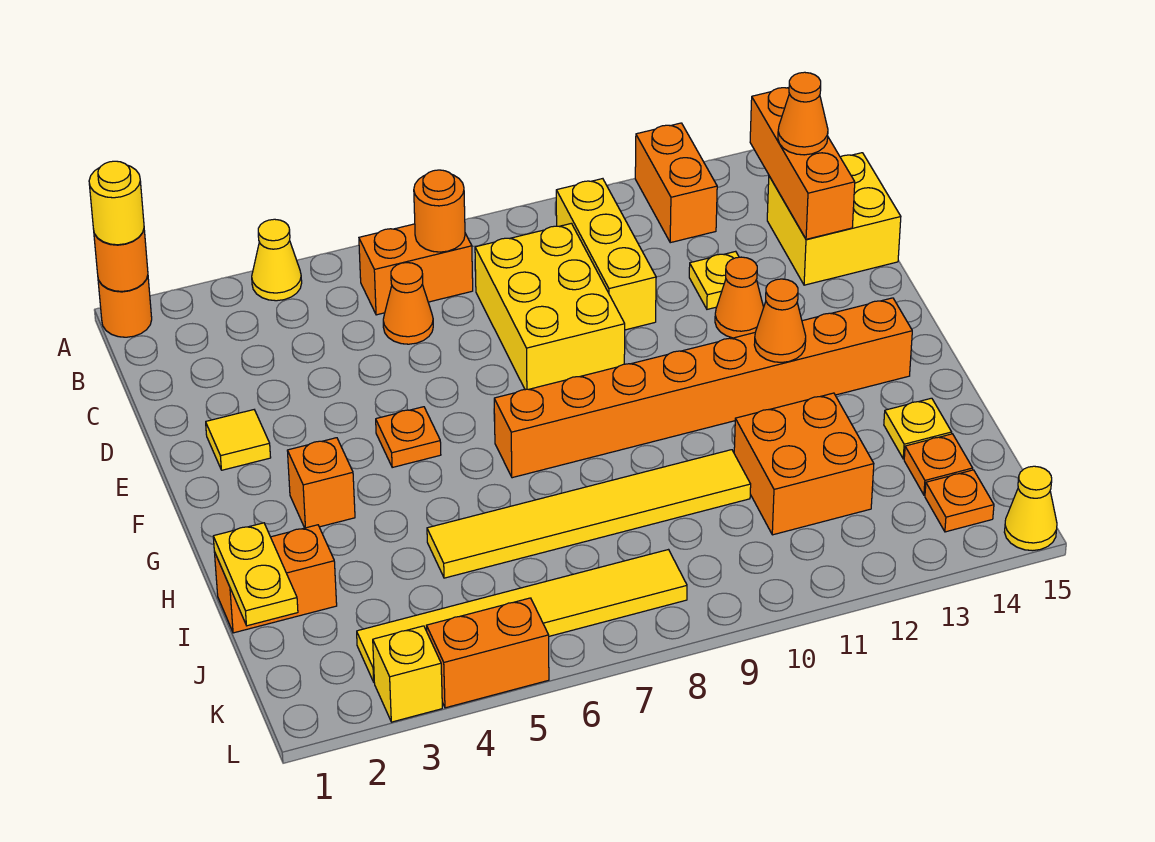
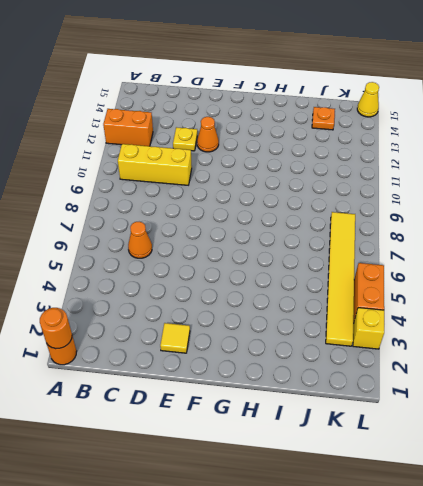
none -> yellow 1x1 cone [252,219,302,301]
none -> orange 1x2 brick [359,224,473,315]
none -> yellow 2x3 brick [475,223,625,390]
none -> yellow 2x2 brick [767,153,901,285]

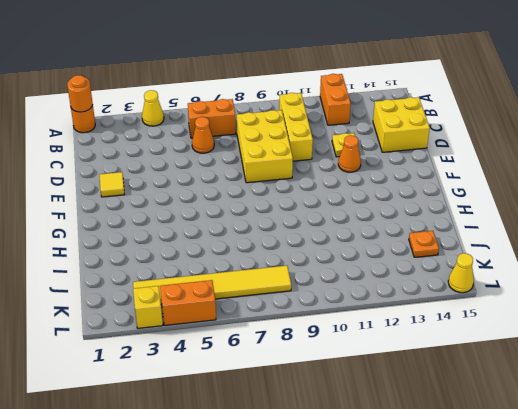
none -> orange 1x1 plate [376,407,441,467]
none -> orange 1x1 brick [287,438,355,528]
none -> orange 1x8 brick [494,298,912,478]
none -> orange 1x2 brick [214,525,337,633]

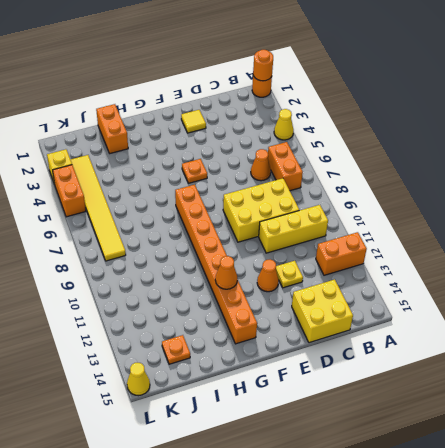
none -> orange 1x1 brick [287,438,355,528]
none -> yellow 1x6 tile [427,450,751,578]
none -> orange 2x2 brick [734,393,874,535]
none -> yellow 1x1 plate [884,398,952,459]

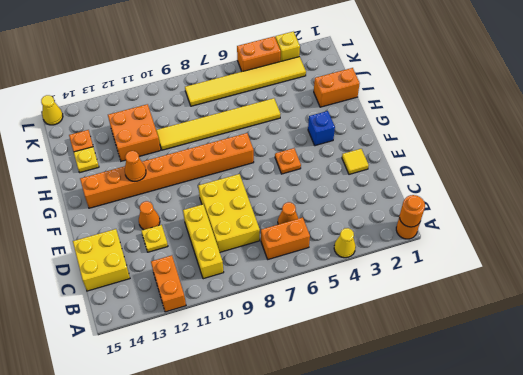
blue 1x1 brick [308,111,335,146] -> orange 1x1 brick [287,438,355,528]
none -> orange 1x1 plate [925,470,994,532]
none -> orange 1x1 round brick [414,170,465,252]
none -> orange 1x3 brick [750,88,855,239]
none -> yellow 1x2 plate [213,523,298,626]

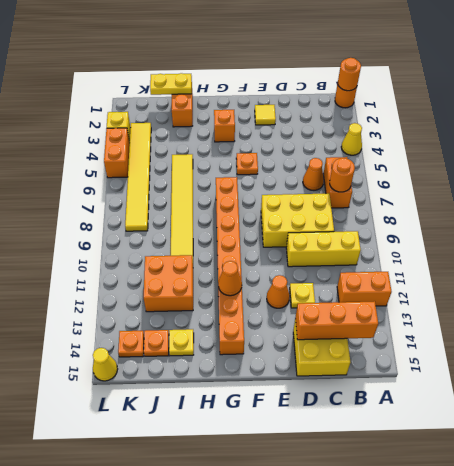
none -> yellow 1x1 round brick [89,161,144,245]
none -> orange 1x1 cone [778,72,828,155]

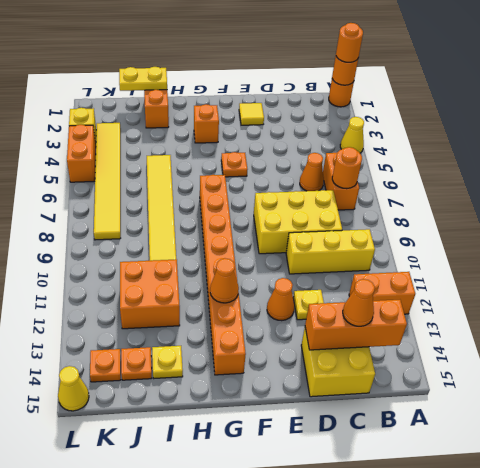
orange 1x1 round brick [336,23,363,62] -> yellow 1x1 round brick [89,161,144,245]

